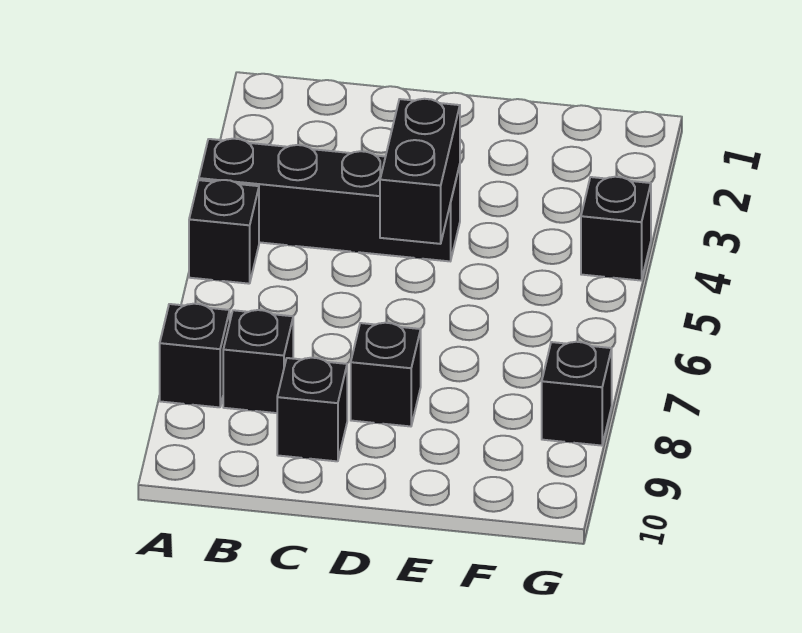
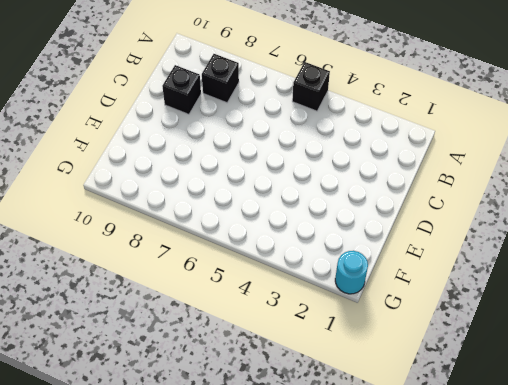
cyan 1x1 round brick [335,251,368,294] -> none
none -> black 1x4 brick [199,139,460,261]
none -> black 1x1 brick [160,304,230,407]

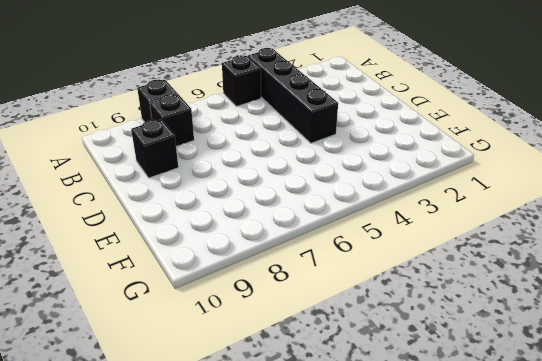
none -> black 1x1 brick [351,323,421,426]
none -> black 1x1 brick [581,177,651,280]

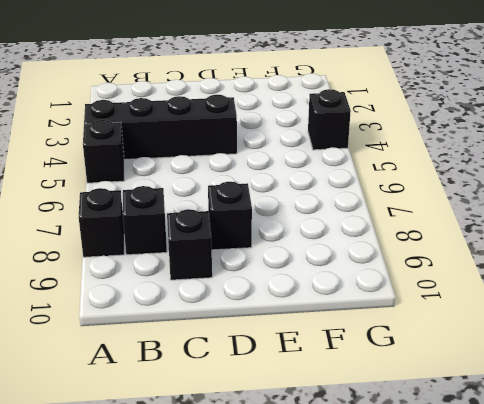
none -> black 1x1 brick [542,342,612,446]
none -> black 1x2 brick [380,99,460,244]

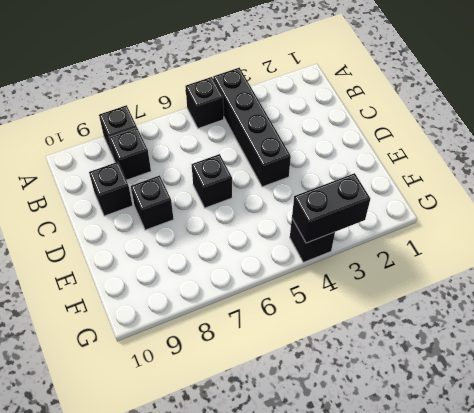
black 1x1 brick [191,154,232,208] -> black 1x1 brick moved to [542,342,612,446]
black 1x2 brick [292,173,370,243] -> black 1x2 brick moved to [380,99,460,244]

